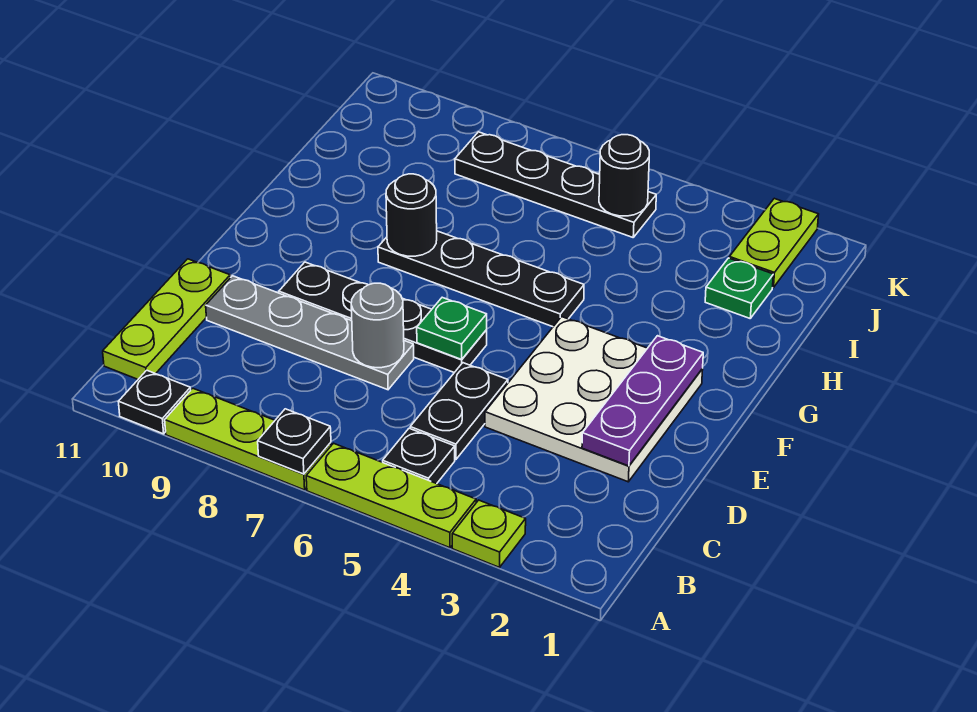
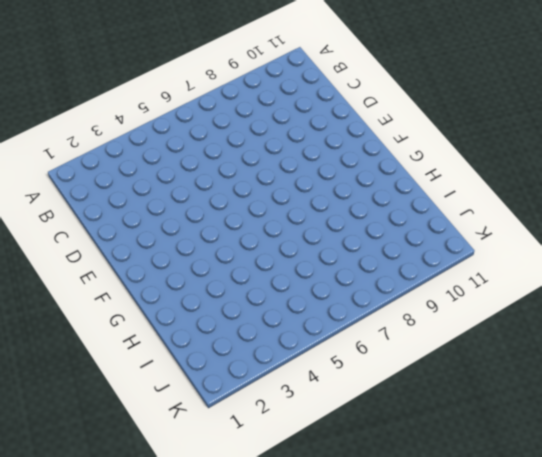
none -> lime 1x1 plate [452,500,526,567]
none -> lime 1x3 plate [306,443,476,548]
none -> lime 1x3 plate [165,388,331,490]

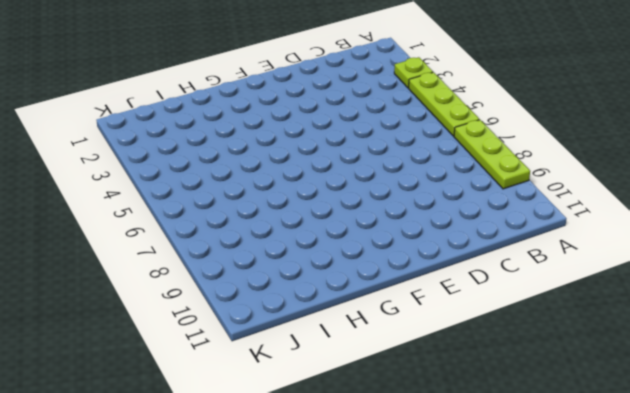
none -> black 1x1 plate [118,370,191,434]
none -> black 1x1 plate [383,428,455,484]
none -> lime 1x3 plate [103,259,230,379]

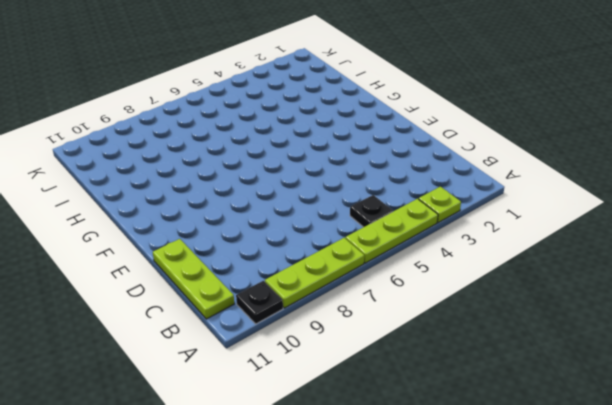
none -> black 1x2 plate [410,363,508,459]
none -> white 3x3 plate [485,317,703,482]
none -> grey 1x4 plate [206,276,414,390]

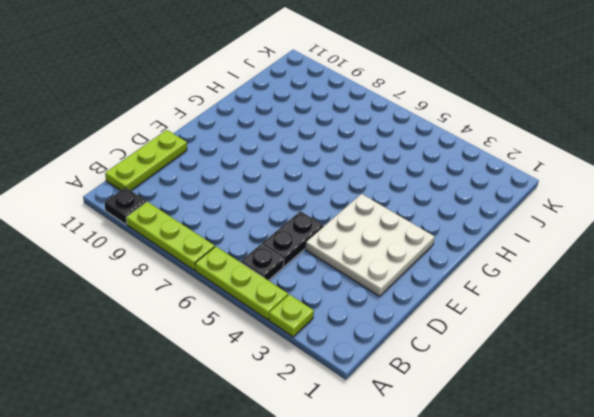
none -> grey 1x4 plate [206,276,414,390]
none -> black 1x4 plate [279,262,487,373]
none -> black 1x4 plate [378,231,584,327]

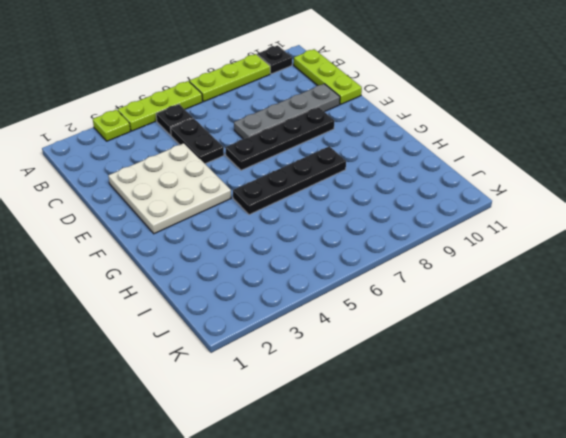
none -> green 1x1 plate [705,258,773,318]
none -> lime 1x2 plate [729,198,819,288]
none -> black 1x4 plate [455,132,656,237]

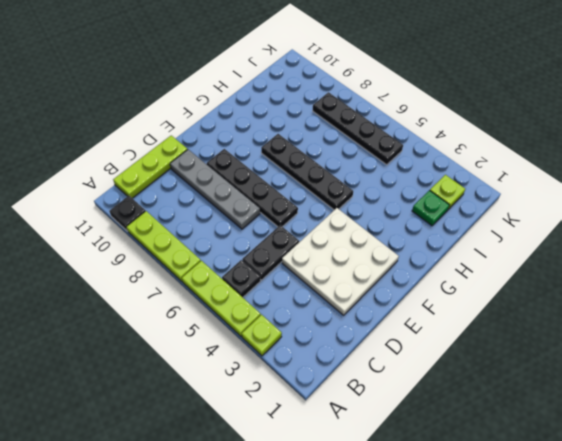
lime 1x1 plate [430,175,465,209] -> lime 1x2 plate [729,198,819,288]
none -> black 1x1 plate [258,409,331,474]
none -> purple 1x3 plate [582,336,703,466]
none -> grey 1x1 round brick [351,283,404,368]

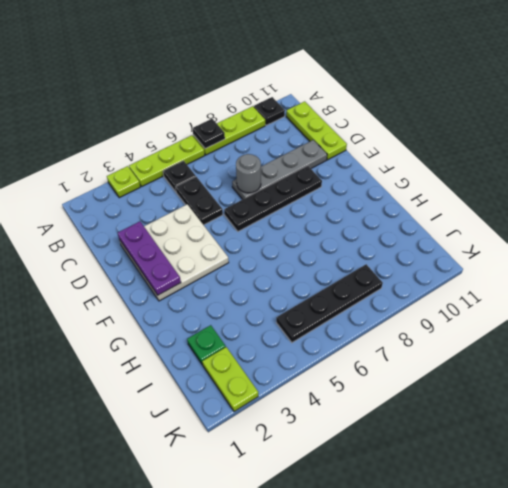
none -> black 1x4 plate [378,231,584,327]
none -> green 1x1 plate [417,297,487,359]
none -> black 1x1 round brick [386,174,437,256]

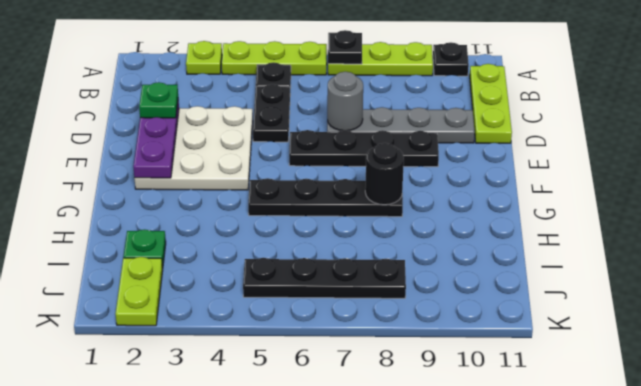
green 1x1 plate [139,82,178,118] -> green 1x1 plate moved to [417,297,487,359]
none -> black 1x1 round brick [599,135,649,216]

